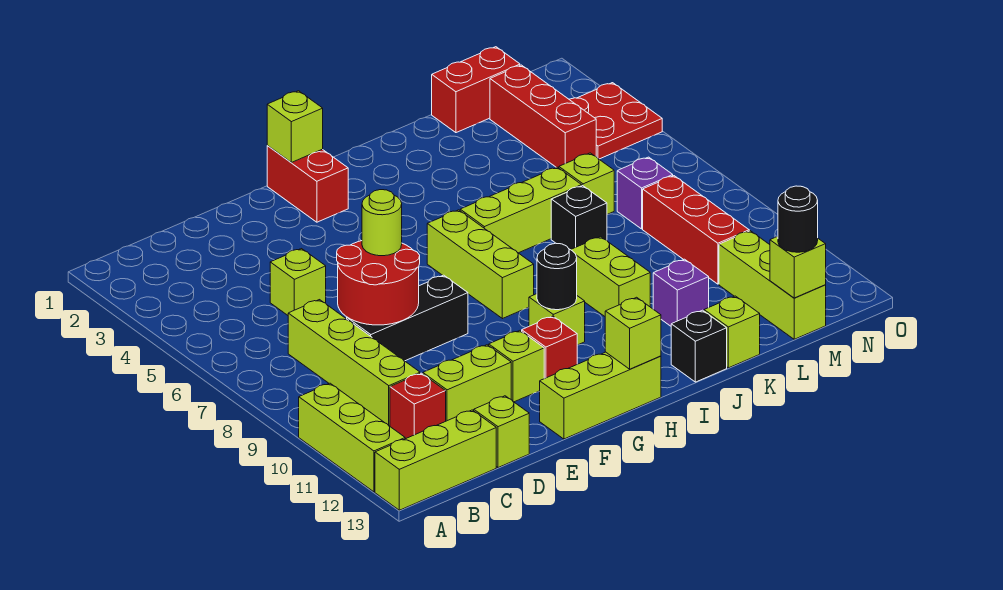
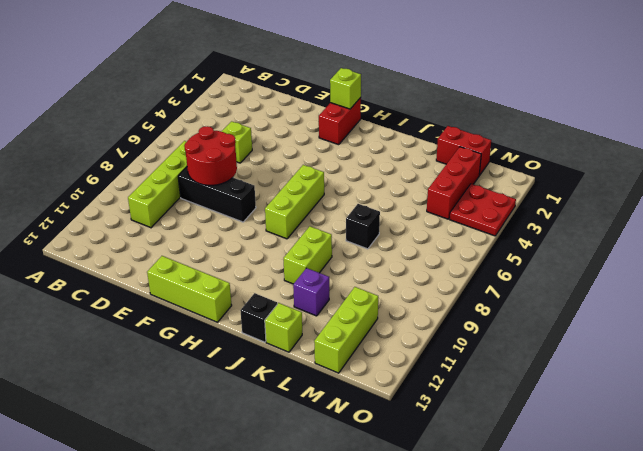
none -> lime 1x3 brick [299,383,405,492]
none -> lime 1x3 brick [375,410,496,510]
none -> red 1x1 brick [390,373,446,439]
none -> lime 1x2 brick [423,345,511,421]

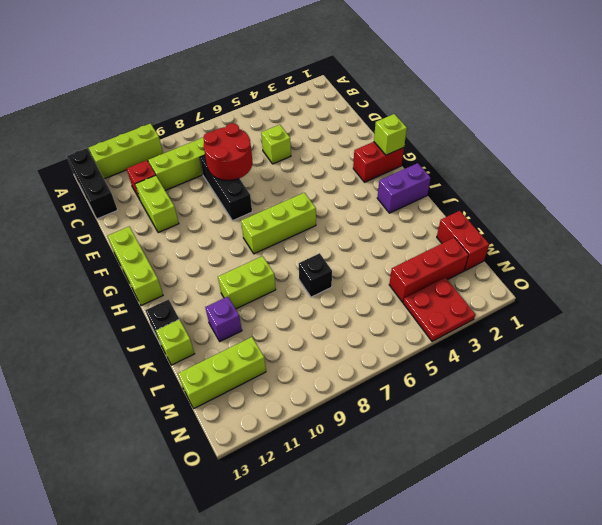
black 1x3 brick [67,148,117,219] -> lime 1x3 brick [375,410,496,510]
purple 1x2 brick [377,163,431,213] -> none
none -> lime 1x1 brick [474,396,529,468]
none -> lime 1x1 brick [489,331,544,402]
none -> red 1x1 brick [522,316,577,379]
none -> lime 1x1 brick [529,294,585,345]

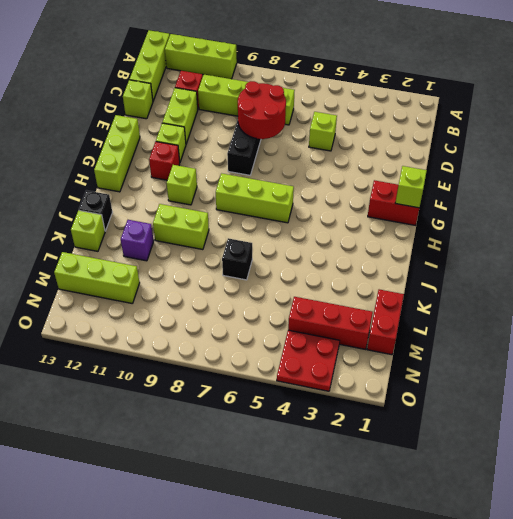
none -> lime 1x3 brick [460,167,582,253]
none -> lime 1x1 brick [559,153,614,215]
none -> purple 1x1 brick [617,157,673,229]
none -> red 1x3 brick [643,176,749,284]

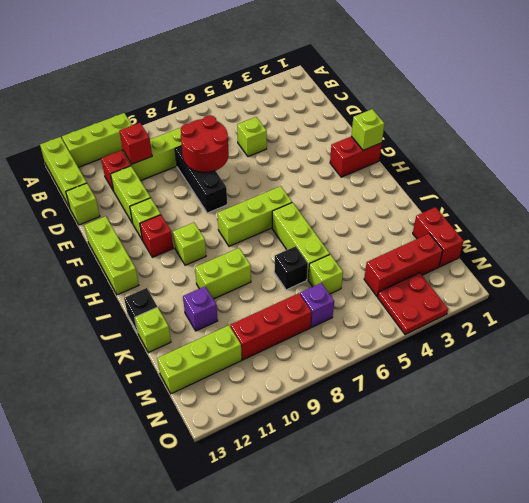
red 1x1 brick [119,123,152,164] -> none
none -> black 1x1 round brick [537,243,577,310]
none -> lime 1x1 brick [605,297,661,369]
none -> lime 1x1 brick [770,236,826,298]
none -> lime 1x1 round brick [362,190,402,256]

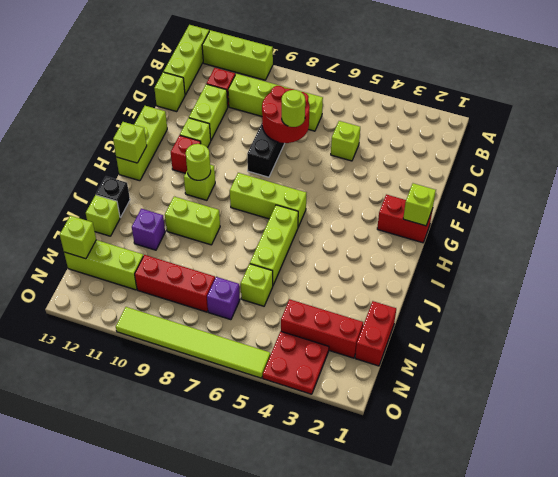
lime 1x1 round brick [186,144,211,180] -> black 1x1 round brick [537,243,577,310]
lime 1x6 tile [116,307,270,378] -> none
none -> black 1x1 brick [551,186,607,250]
none -> black 1x1 round brick [778,186,818,252]

